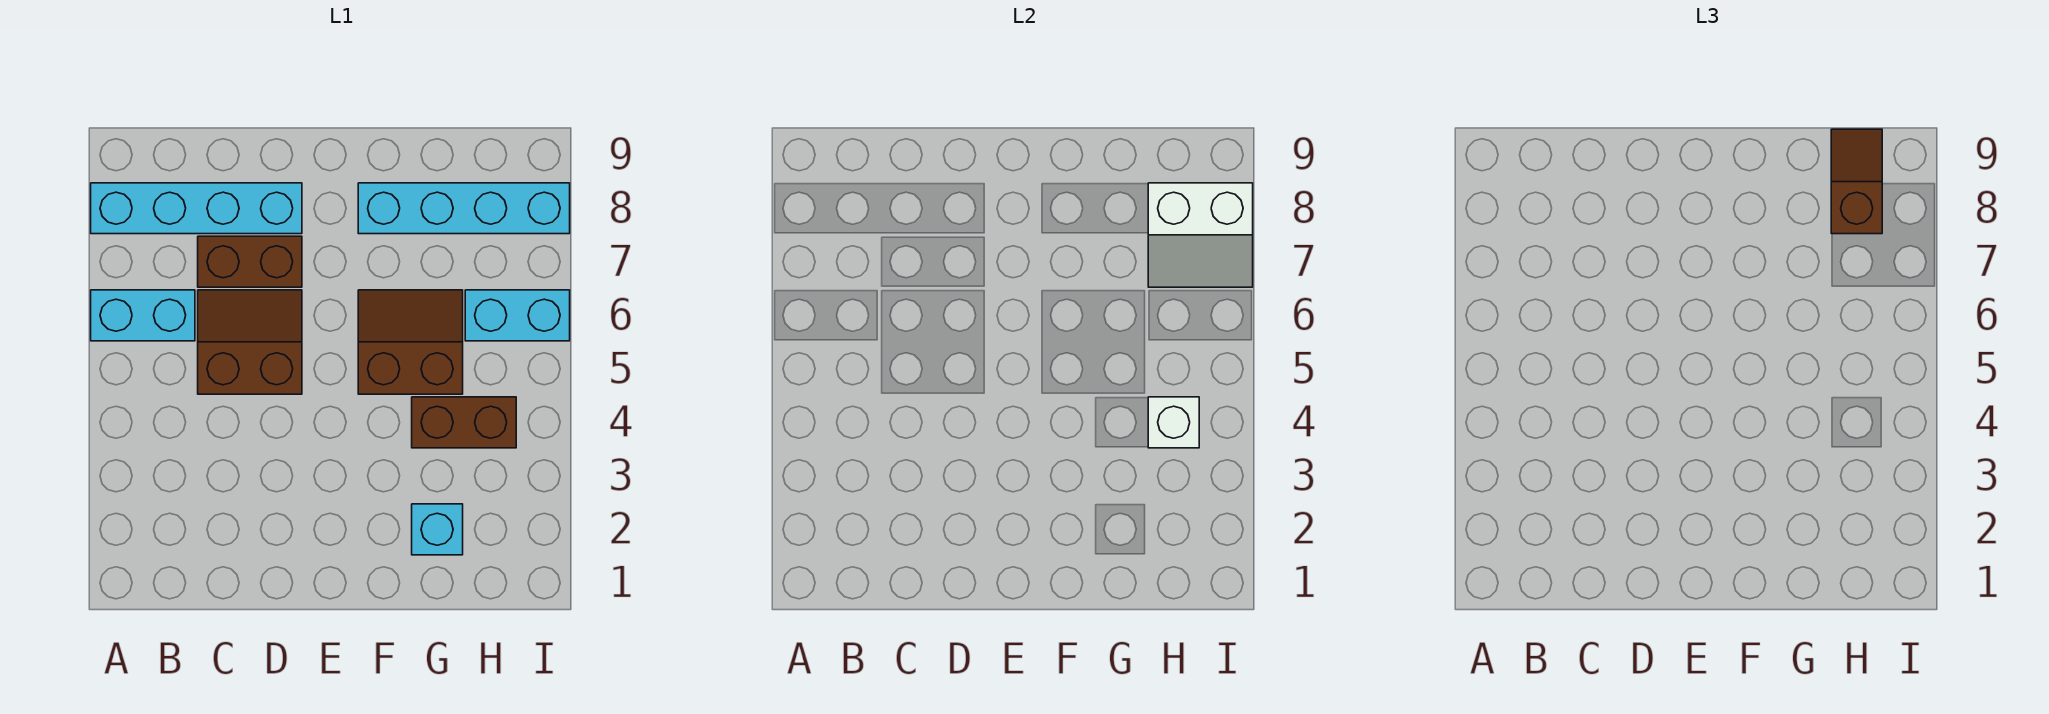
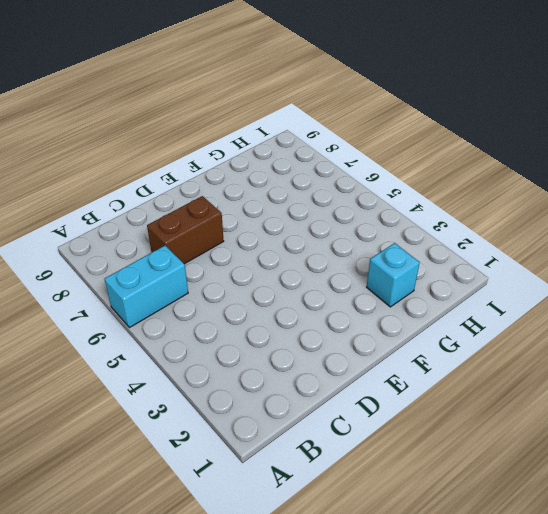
none -> cyan 1x4 brick [91,183,302,234]
none -> brown 2x2 slope [198,290,302,394]
none -> brown 2x2 slope [358,290,463,394]

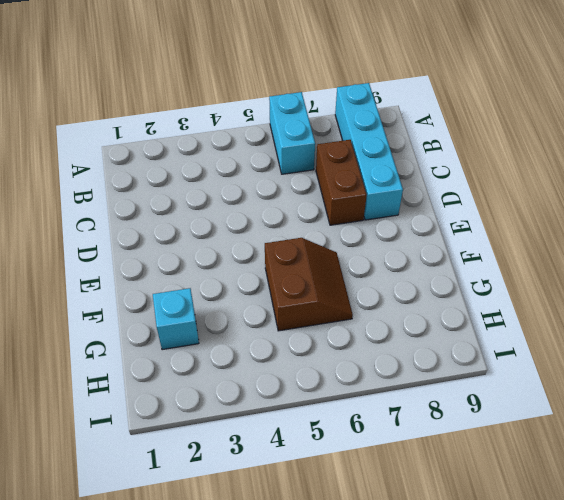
none -> brown 2x2 slope [198,290,302,394]
none -> cyan 1x4 brick [358,183,570,234]
none -> brown 1x2 brick [412,397,516,448]

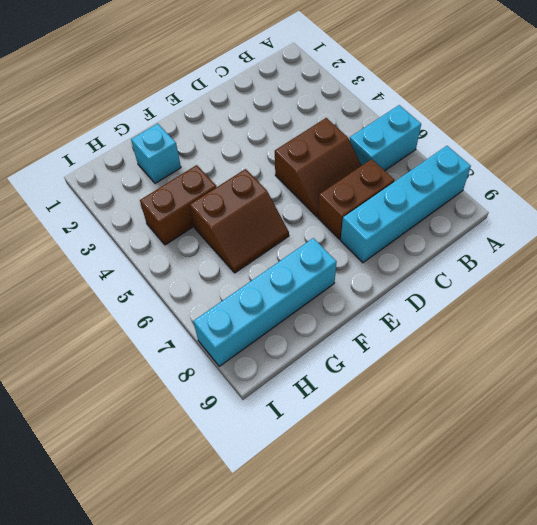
none -> cyan 1x2 brick [465,290,570,341]
none -> white 1x1 brick [1148,397,1199,448]
none -> white 2x2 slope [1148,183,1253,287]

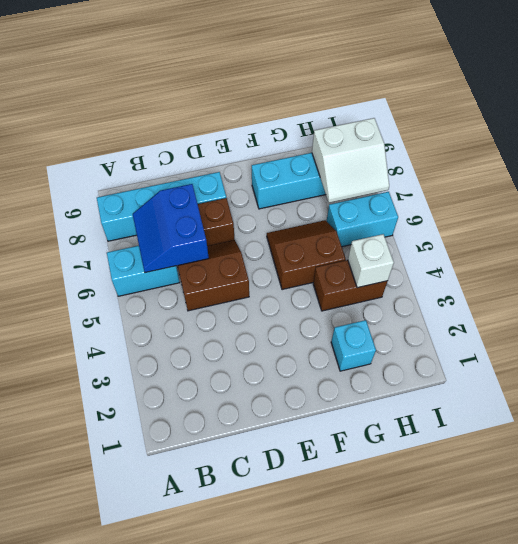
blue 2x2 slope [133,184,209,273] -> none
none -> brown 1x2 slope [1831,129,1882,234]

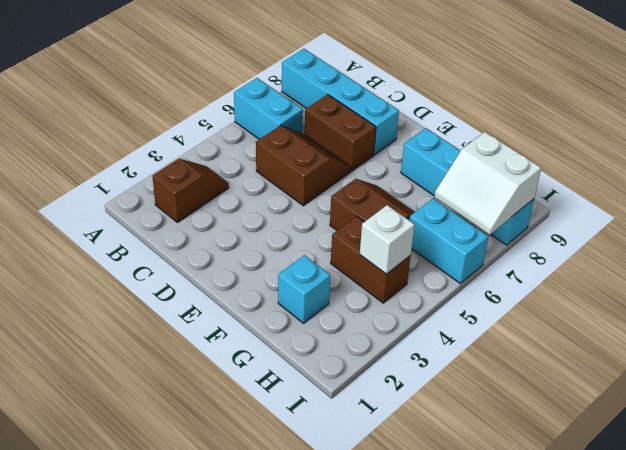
brown 1x2 slope [152,159,229,222] -> brown 1x2 slope moved to [1831,129,1882,234]

